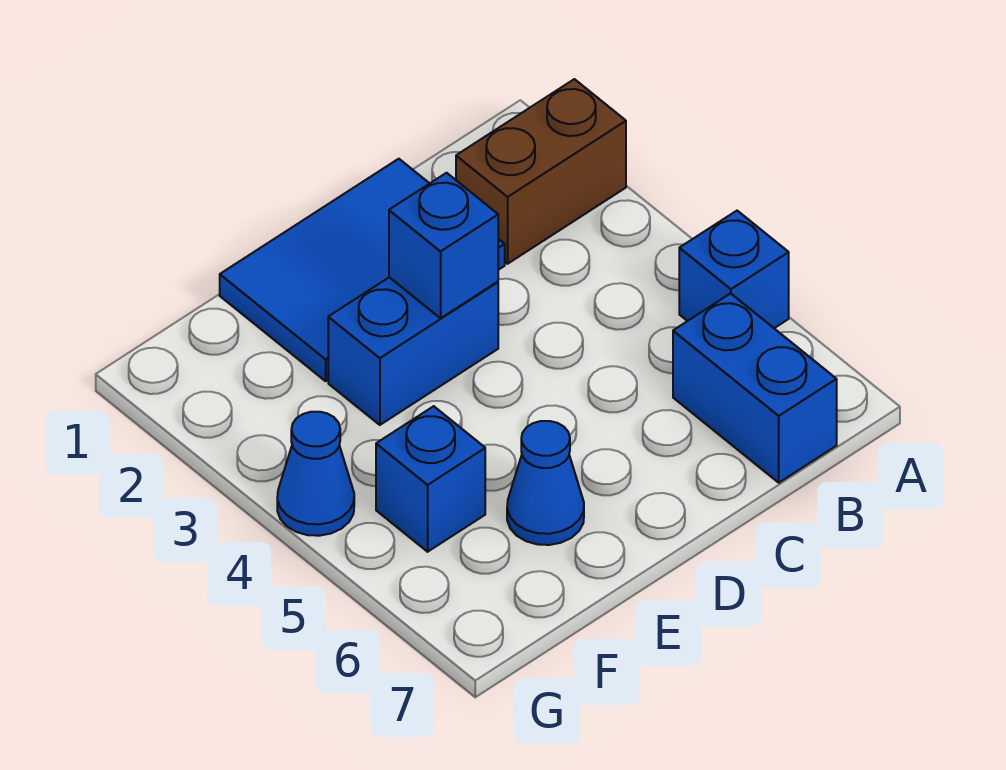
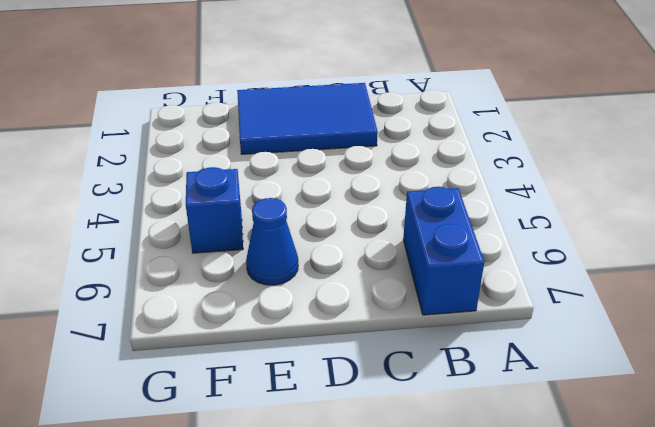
none -> brown 1x2 brick [456,79,626,264]
none -> blue 1x1 brick [679,211,789,328]

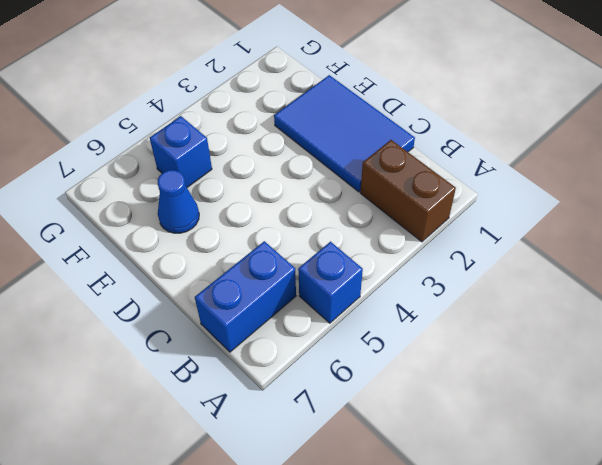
none -> blue 1x2 brick [328,277,498,425]
none -> blue 1x1 cone [277,412,354,536]

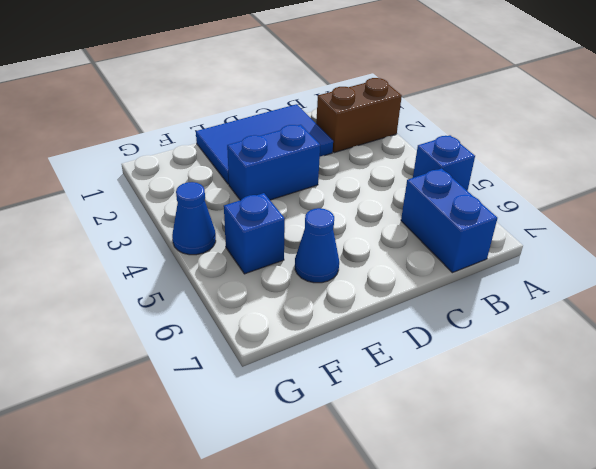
none -> blue 1x1 brick [389,173,498,318]

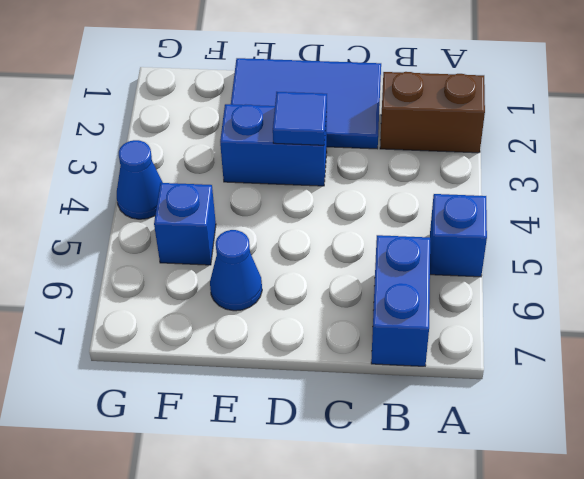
blue 1x1 tile [273,92,327,145] -> blue 1x1 brick [389,173,498,318]

